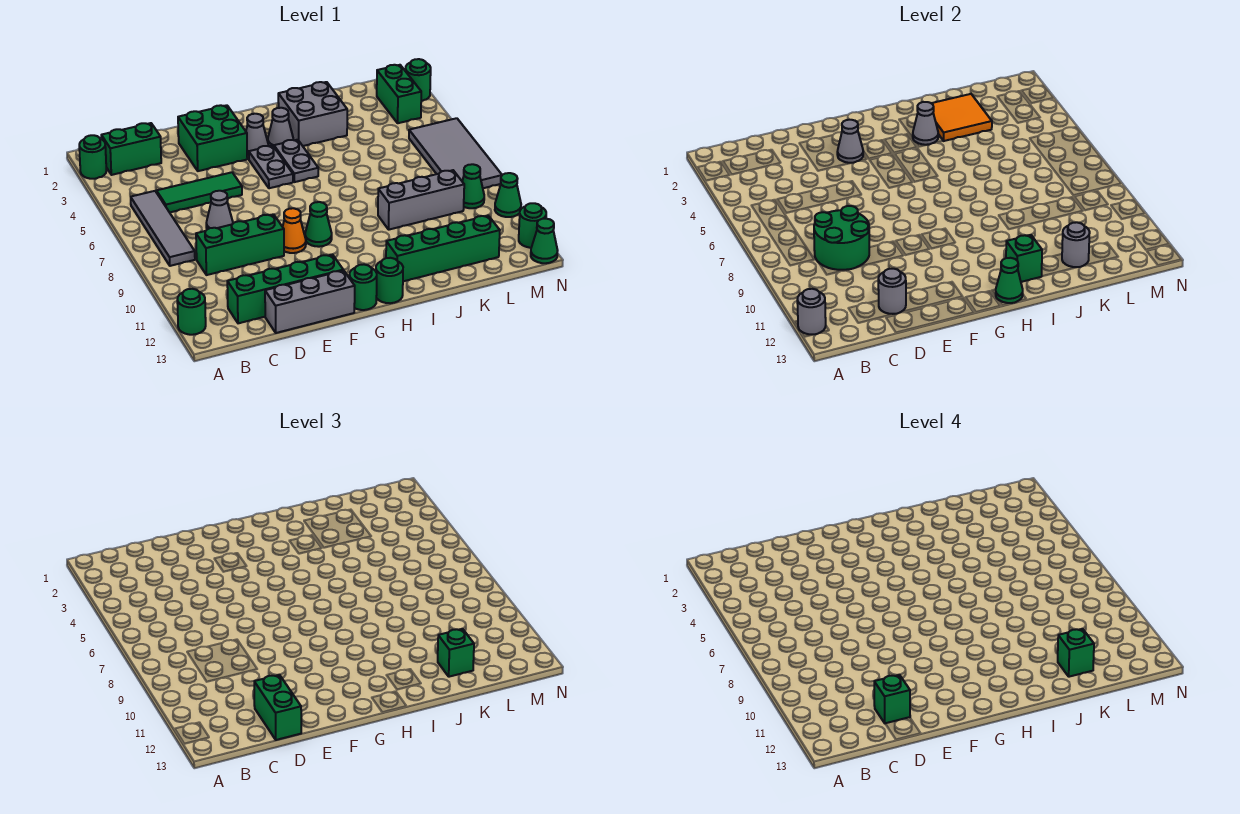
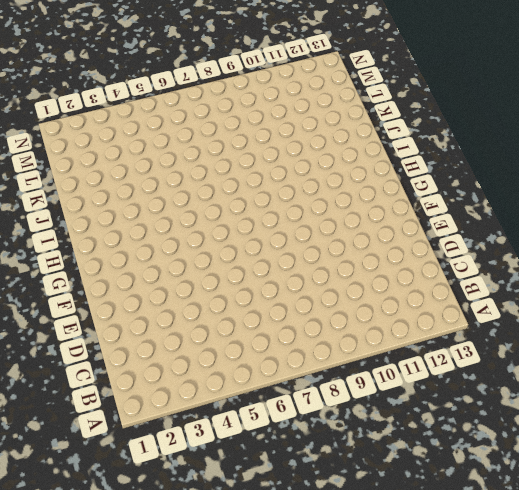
none -> green 1x1 round brick [79,135,106,179]
none -> green 1x1 round brick [177,289,206,335]
none -> green 1x2 brick [101,123,161,175]
none -> grey 1x4 tile [131,191,195,266]

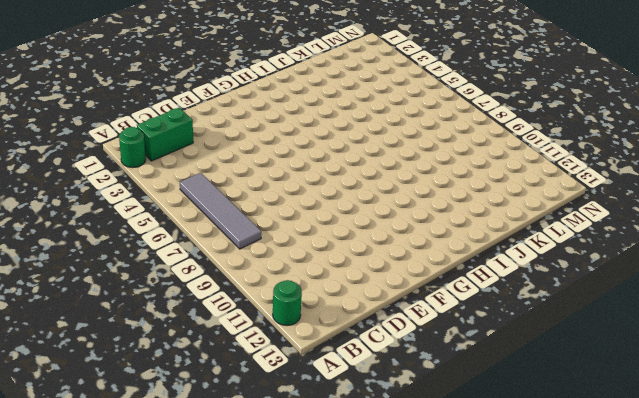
none -> green 1x3 tile [157,172,242,213]
none -> green 1x3 brick [196,214,284,275]
none -> green 1x4 brick [227,254,343,323]
none -> grey 1x1 cone [206,191,233,229]

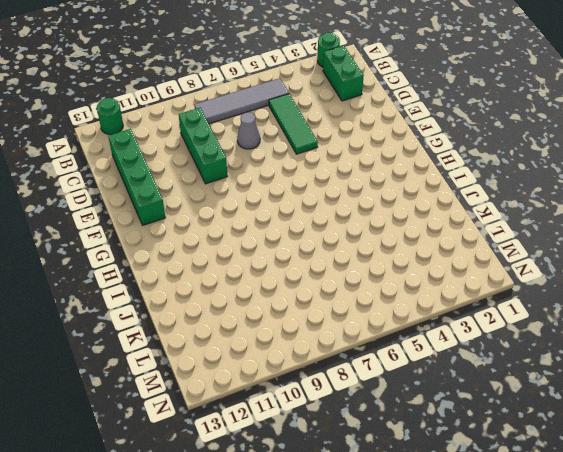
none -> grey 1x3 brick [265,270,355,333]
none -> green 2x2 brick [178,105,247,171]
none -> orange 1x1 cone [283,208,306,253]
none -> grey 1x1 cone [246,114,268,156]

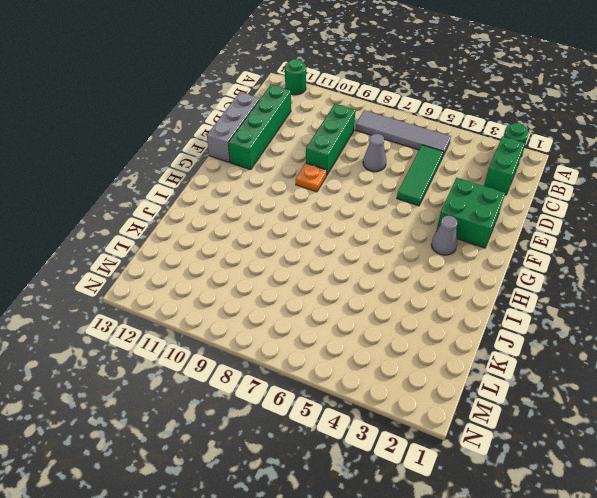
orange 1x1 plate [296,163,327,192] -> orange 1x1 cone [283,208,306,253]
none -> grey 1x2 plate [249,146,293,188]
none -> green 1x1 cone [305,202,332,247]
none -> green 1x1 round brick [349,265,377,310]
none -> grey 1x1 cone [268,108,293,147]

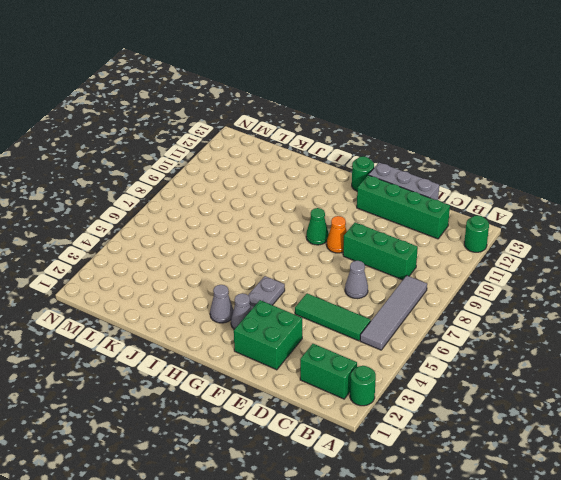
none -> grey 1x2 plate [274,140,318,182]
none -> green 1x1 round brick [376,258,403,303]
none -> grey 2x2 brick [278,82,347,146]
none -> green 1x4 brick [386,216,500,281]

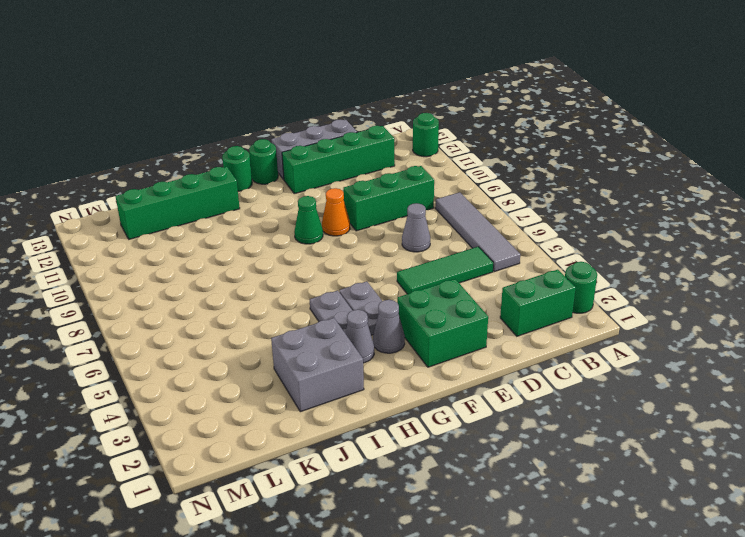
none -> grey 1x3 brick [378,170,464,230]
none -> green 1x2 brick [377,65,421,123]
none -> grey 2x4 tile [409,118,502,188]
none -> green 1x1 cone [462,164,484,208]

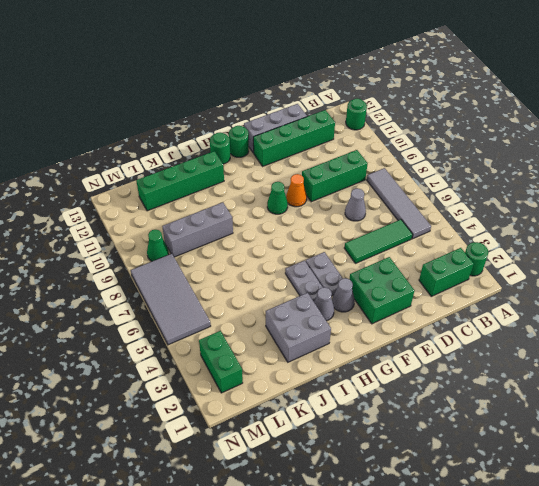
none -> green 1x1 round brick [405,59,431,101]
none -> green 1x1 cone [495,173,521,217]
none -> green 1x1 round brick [519,203,546,248]
none -> green 1x1 cone [531,219,558,263]

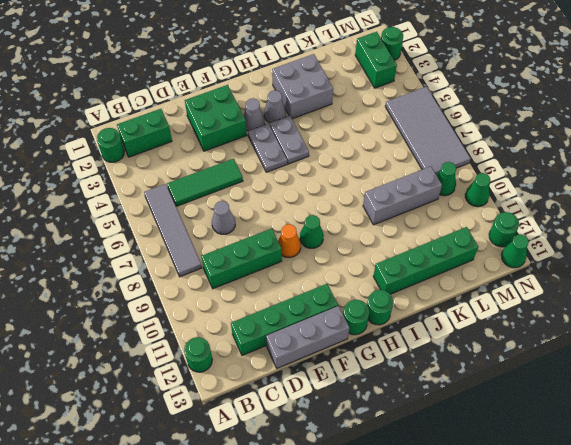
none -> grey 1x1 round brick [797,289,826,334]
none -> green 2x2 round brick [814,206,869,270]
none -> grey 1x1 round brick [878,269,906,314]
none -> grey 1x1 cone [837,120,863,163]

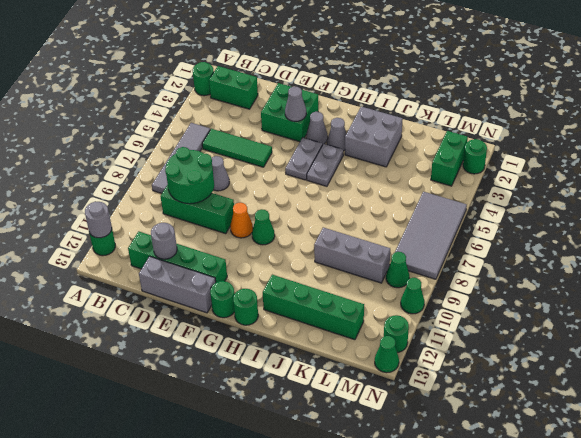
none -> green 1x1 cone [996,258,1023,303]
none -> grey 1x1 cone [913,102,938,145]
none -> green 1x1 brick [1006,235,1042,282]
none -> orange 2x2 tile [931,94,992,141]

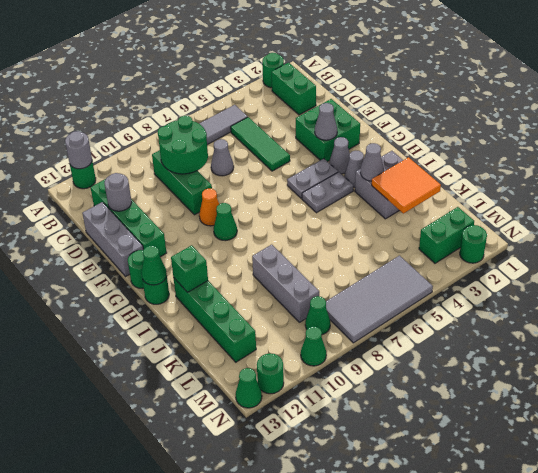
none -> grey 1x1 round brick [1062,222,1090,267]
none -> green 1x2 brick [254,675,301,740]
none -> green 1x1 brick [438,629,474,677]
none -> green 1x1 brick [874,675,910,724]

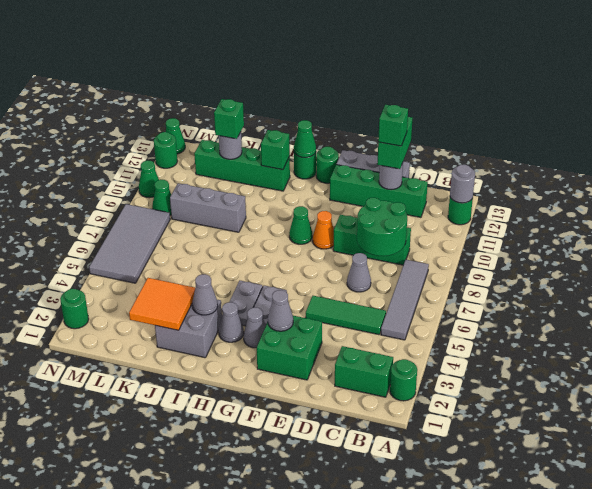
none -> green 1x2 brick [377,65,421,123]
none -> green 1x1 brick [1058,629,1094,677]

